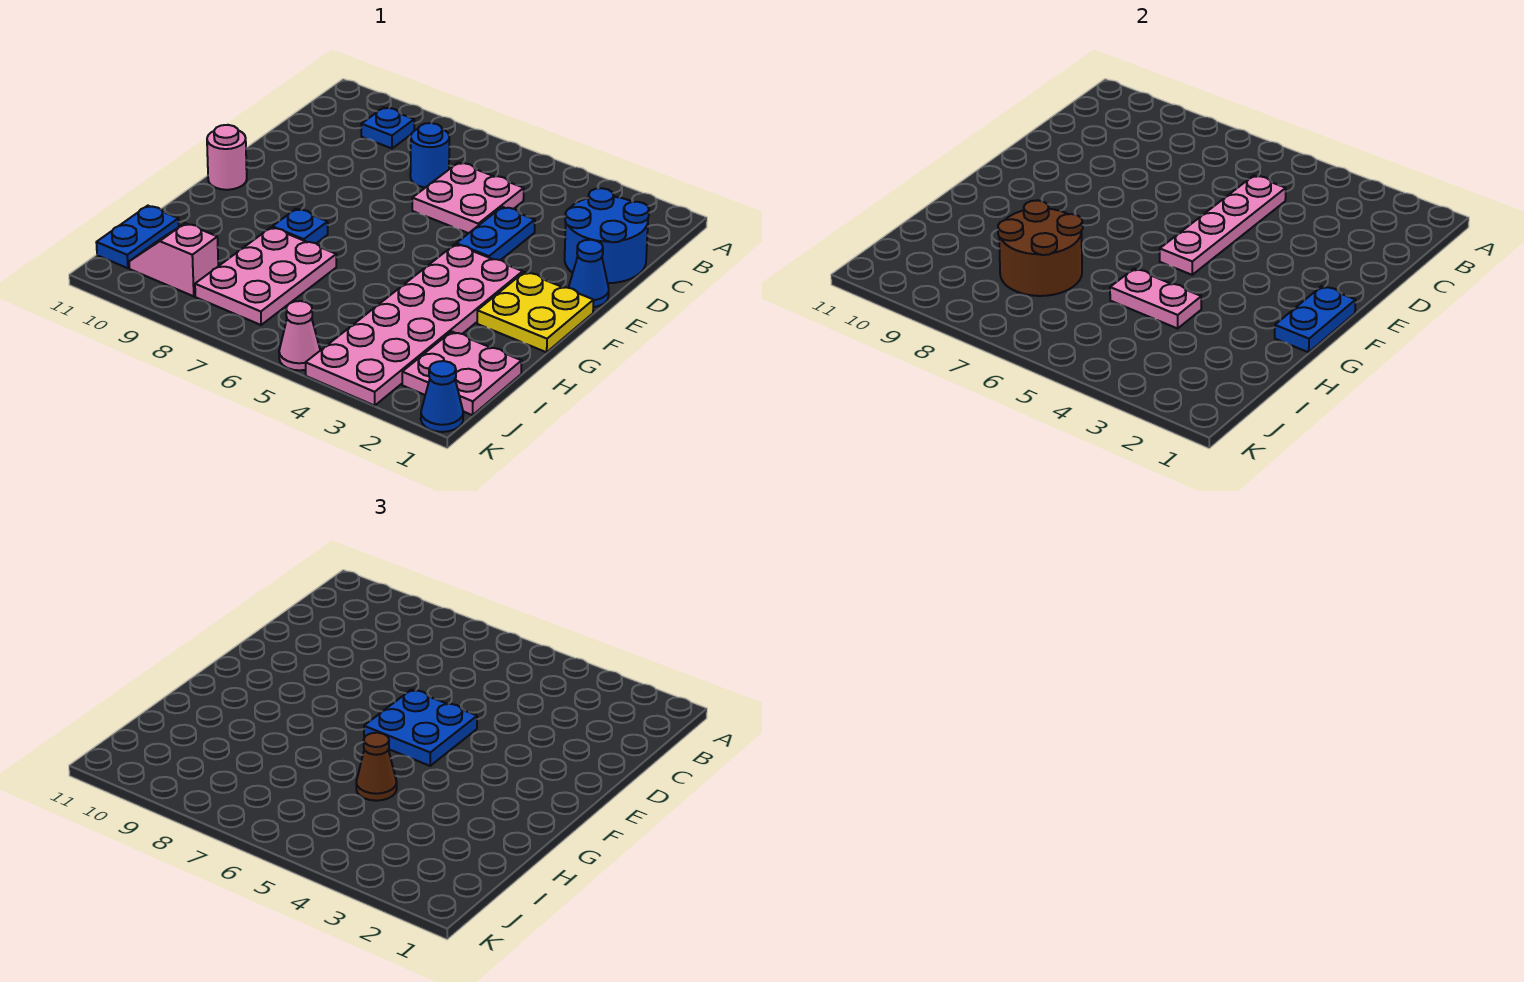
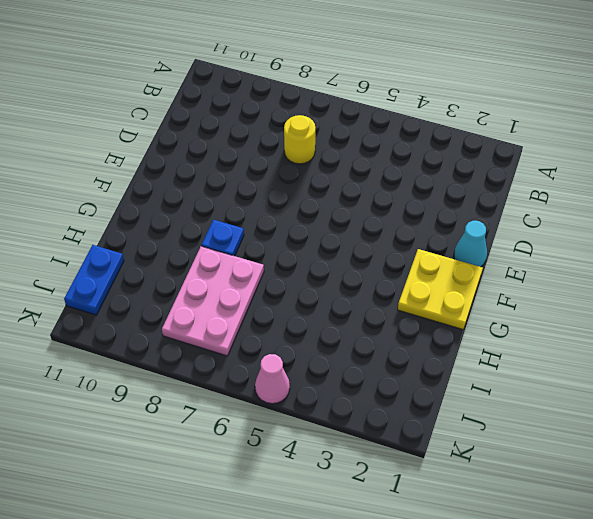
yellow 1x1 round brick [284,115,315,164] -> blue 1x1 round brick [410,123,449,188]
cyan 1x1 cone [454,221,487,267] -> blue 1x1 cone [569,240,609,307]
none -> blue 1x1 plate [361,108,414,148]
none -> blue 2x2 round brick [565,188,649,283]
none -> pink 2x2 plate [412,163,524,233]

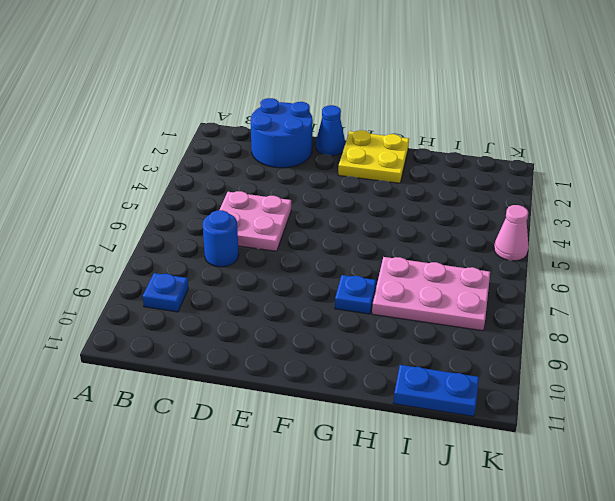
none -> blue 1x2 plate [456,207,535,260]
none -> pink 2x6 plate [306,244,523,406]
none -> pink 1x1 round brick [207,125,247,190]

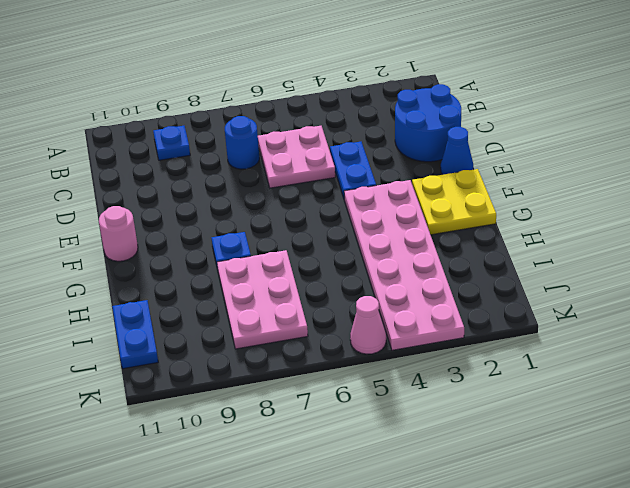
none -> pink 2x2 plate [402,331,522,415]
none -> pink 1x2 slope [129,223,218,296]
none -> blue 1x1 cone [421,361,463,432]

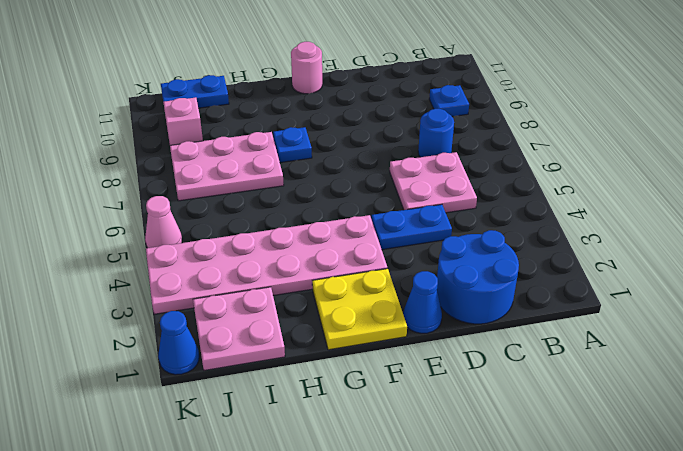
none -> pink 1x4 plate [1160,176,1286,275]
none -> blue 1x2 plate [1275,286,1356,352]
none -> pink 1x2 plate [1110,269,1201,328]

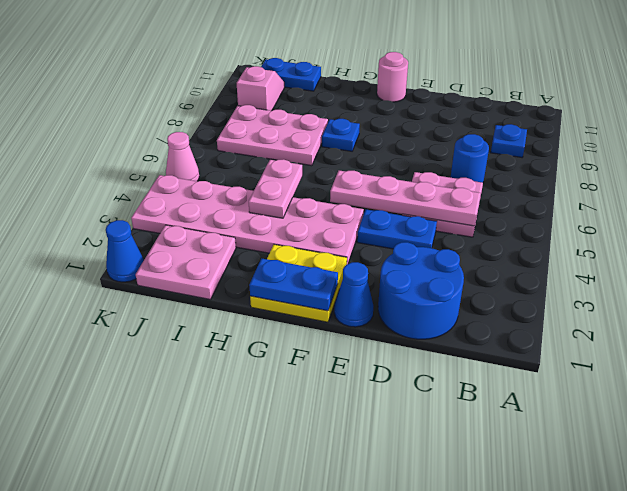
none -> brown 2x2 round brick [998,200,1083,296]
none -> blue 2x2 plate [364,690,477,766]
none -> brown 1x1 cone [356,733,397,801]

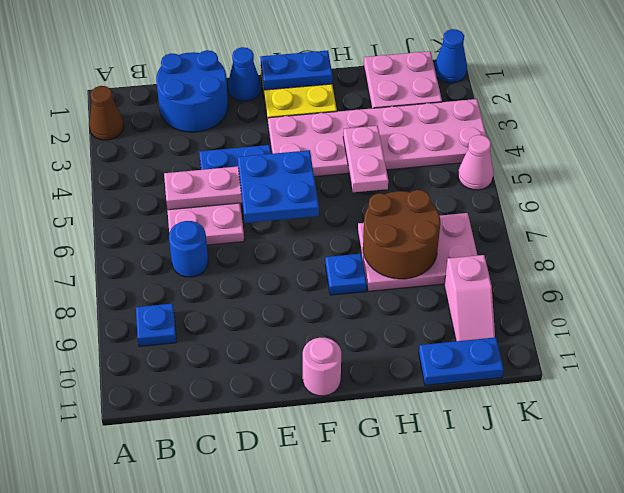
brown 1x1 cone [89,86,124,140] -> brown 1x1 cone moved to [356,733,397,801]

